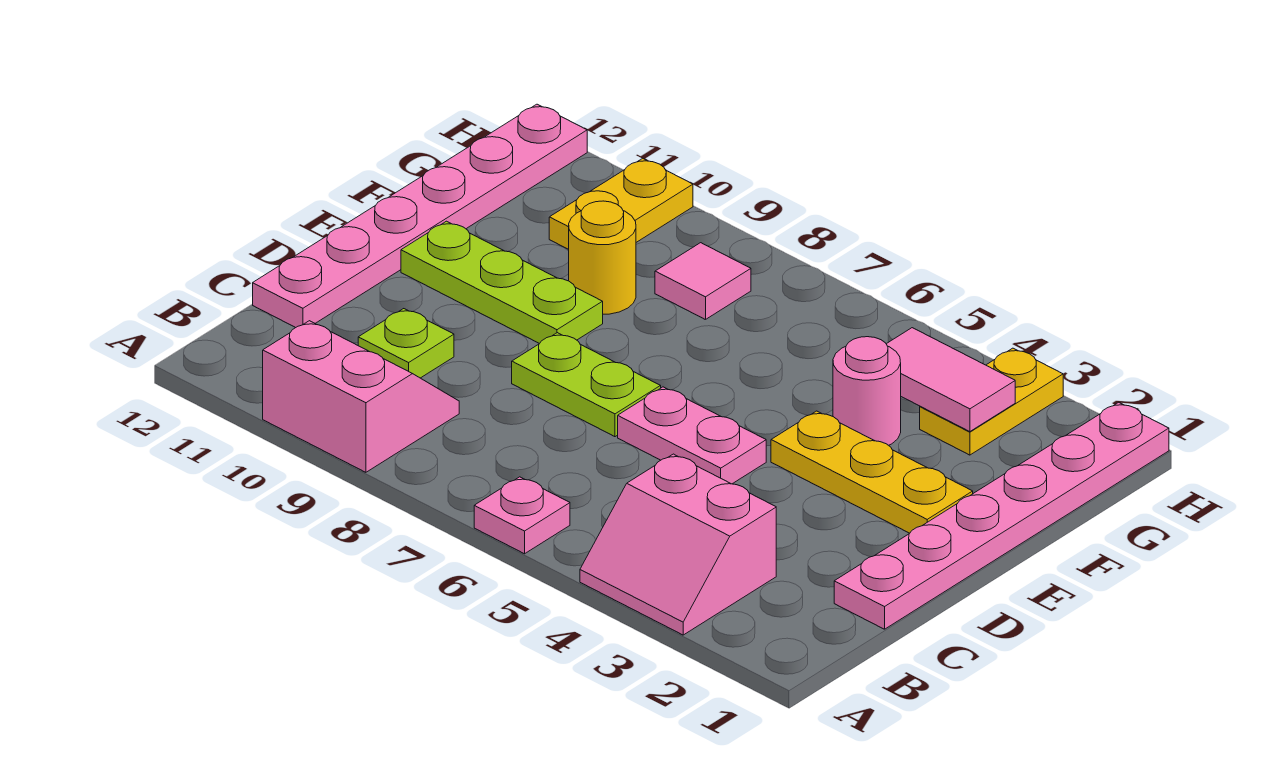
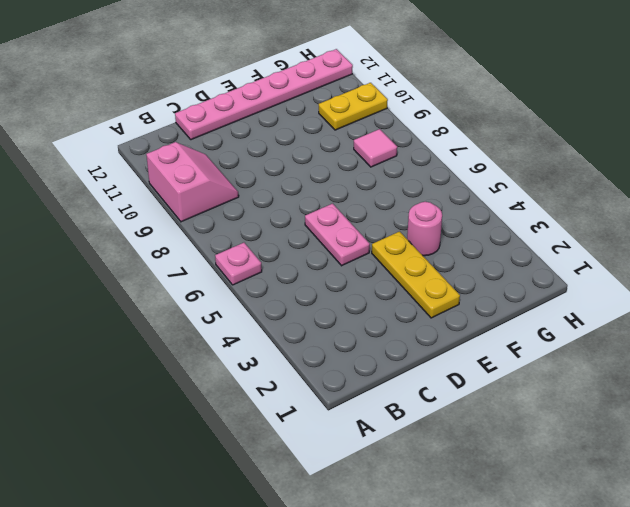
none -> pink 2x2 slope [580,454,776,635]
none -> pink 1x6 plate [834,402,1169,629]
none -> lime 1x1 plate [358,309,454,378]

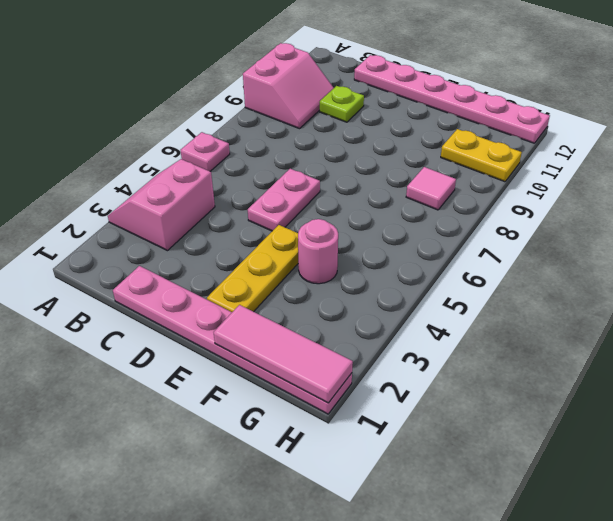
pink 1x3 tile [214,305,353,403] -> none
none -> lime 1x2 plate [512,333,661,437]
none -> lime 1x3 plate [401,221,603,344]
none -> yellow 1x1 round brick [569,201,636,314]

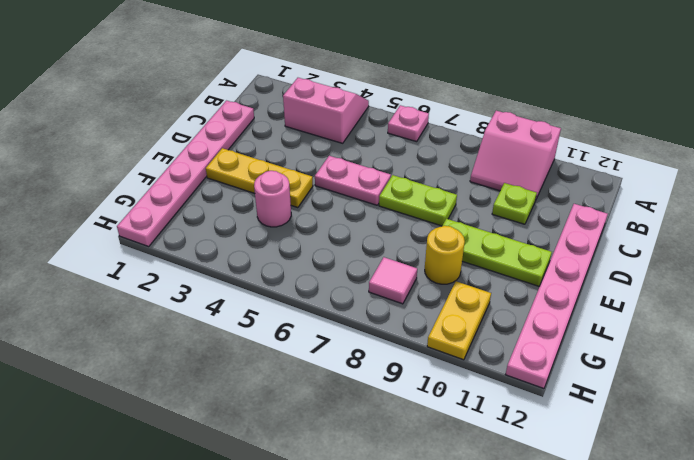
none -> yellow 1x2 plate [920,348,1063,455]
none -> pink 1x2 tile [887,328,1015,432]

